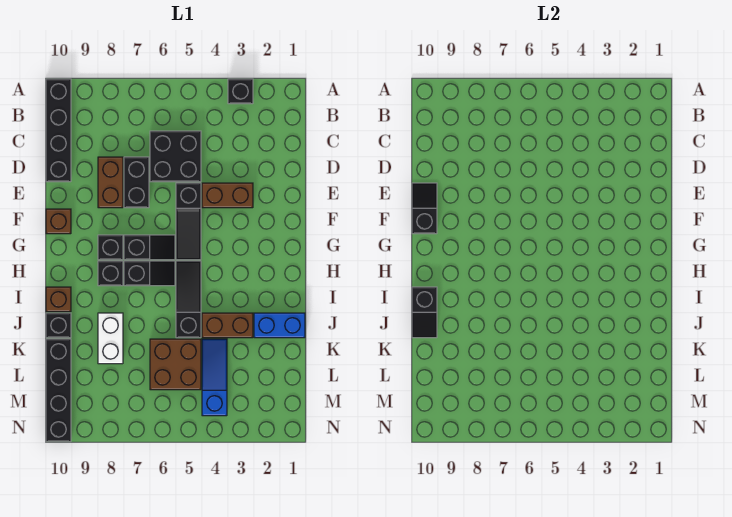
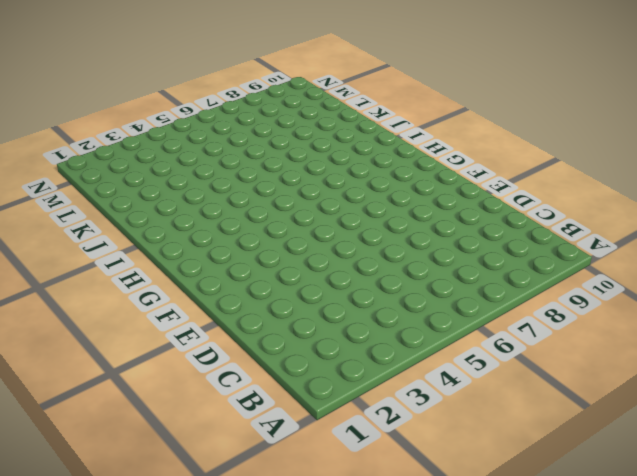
none -> black 1x1 brick [228,79,253,104]
none -> black 1x4 brick [46,79,71,182]
none -> black 2x2 brick [150,131,201,182]

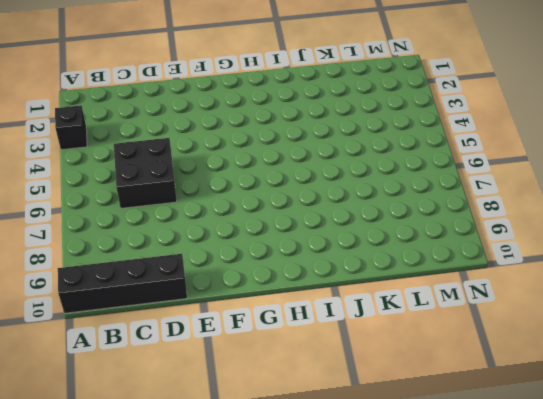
none -> black 1x2 brick [124,157,149,208]
none -> brown 1x2 brick [98,157,123,208]
none -> brown 1x2 brick [202,183,253,208]

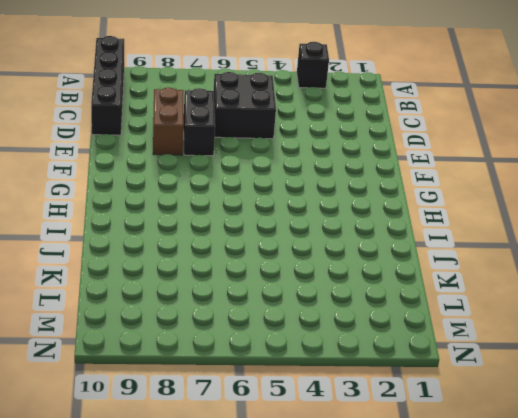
none -> brown 1x2 brick [202,183,253,208]
none -> black 1x3 slope [176,183,201,260]
none -> brown 1x1 brick [46,209,71,234]

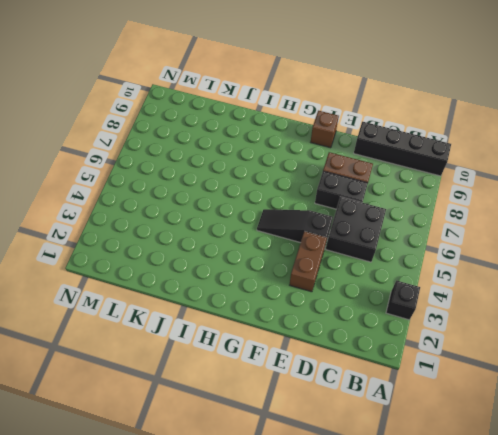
none -> black 1x2 slope [124,235,175,260]
none -> black 1x1 brick [98,235,123,260]
none -> black 1x3 slope [176,261,201,338]

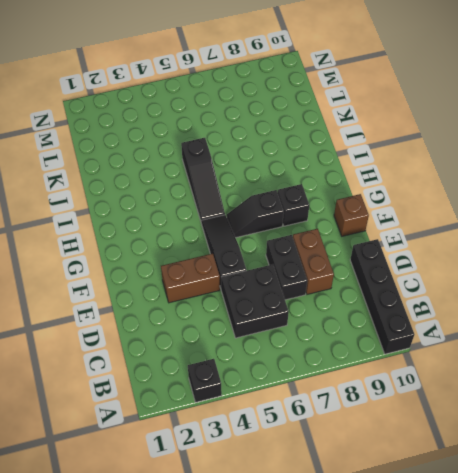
none -> black 1x2 slope [124,261,175,286]
none -> black 1x1 brick [98,261,123,286]
none -> brown 1x1 brick [46,287,71,312]

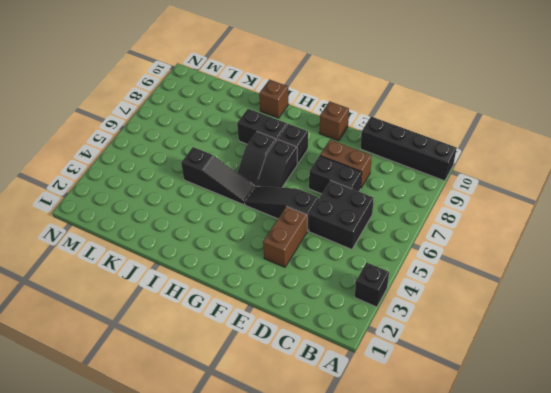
black 1x2 brick [237,109,287,144] -> black 1x1 brick [98,261,123,286]
none -> blue 1x2 brick [254,313,305,338]
none -> brown 1x2 brick [202,313,253,338]
none -> white 1x2 brick [98,313,123,364]

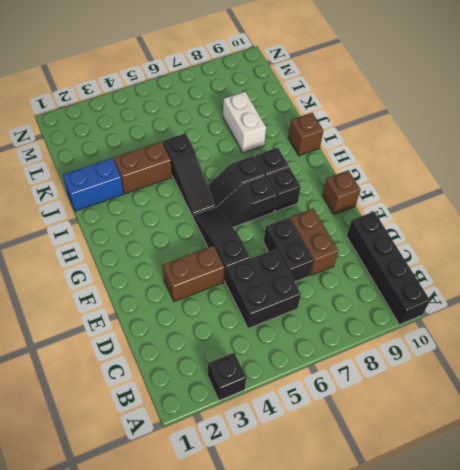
none -> black 1x1 brick [46,313,71,338]
none -> blue 1x3 slope [202,339,227,416]
none -> brown 2x2 brick [150,339,201,390]

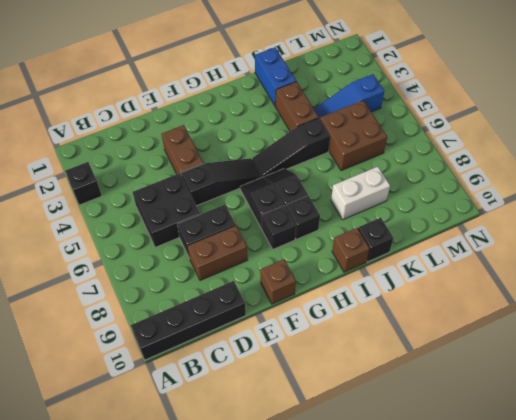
none -> black 1x4 brick [46,339,71,442]
none -> black 1x2 slope [412,183,437,234]
none -> black 1x2 slope [412,287,437,338]

